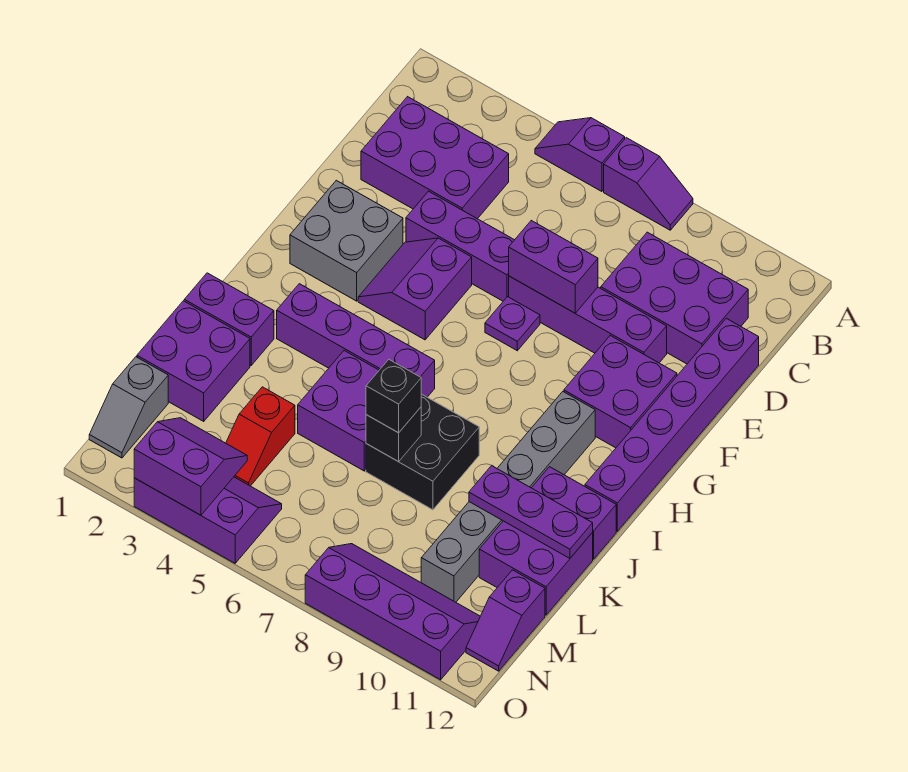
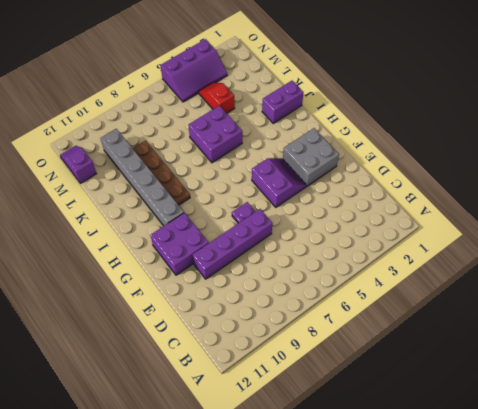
brown 1x4 plate [133,141,190,205] -> none
none -> purple 1x2 slope [535,118,625,192]
none -> purple 1x2 slope [604,138,693,230]
none -> purple 2x3 brick [361,97,509,219]

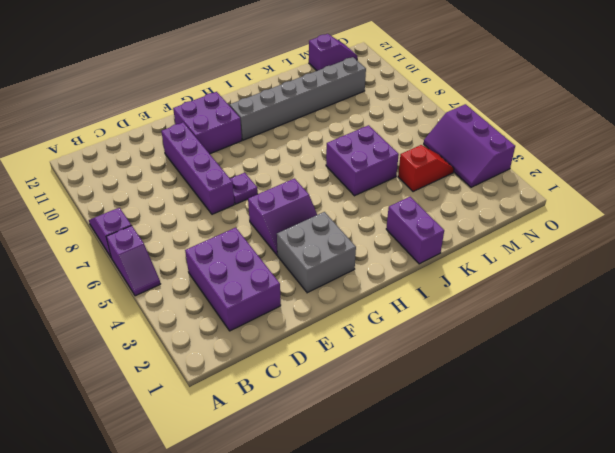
none -> purple 2x3 brick [601,232,748,364]
none -> purple 1x6 brick [585,318,759,531]
none -> purple 1x3 brick [406,191,514,301]

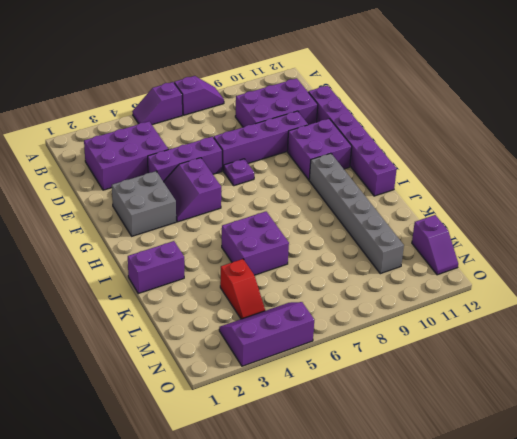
none -> purple 1x4 brick [277,284,435,397]
none -> black 2x2 brick [366,394,479,510]
none -> purple 1x2 brick [532,467,616,559]

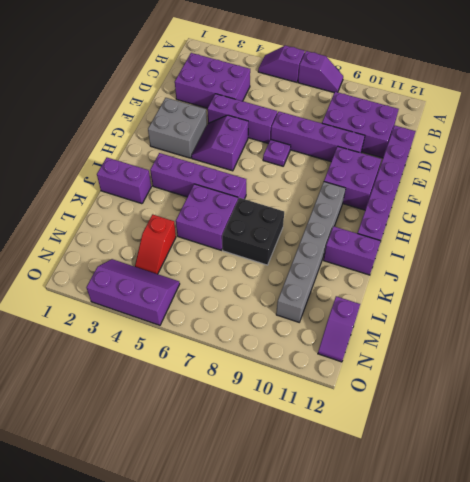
none -> purple 2x2 brick [137,301,250,421]
none -> purple 2x2 brick [479,521,593,615]
none -> grey 1x2 slope [89,357,168,458]

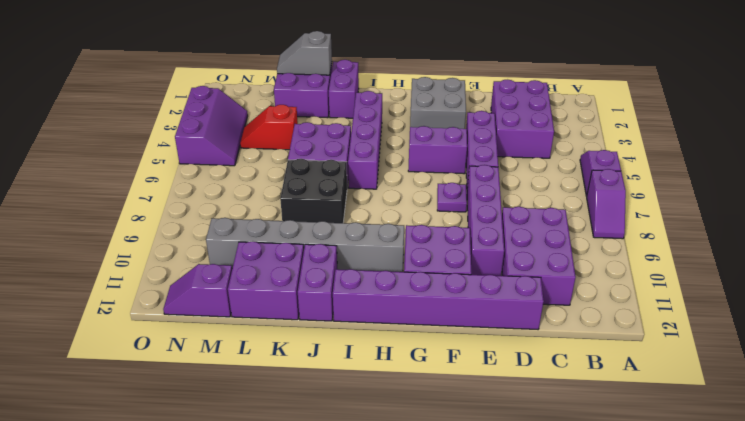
grey 1x2 slope [277,31,332,75] -> grey 1x2 slope moved to [89,357,168,458]
none -> purple 2x4 slope [305,544,480,680]
none -> purple 1x2 brick [509,221,598,313]
none -> black 1x1 brick [366,407,421,462]

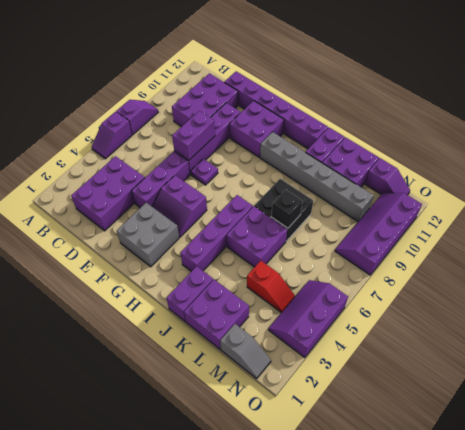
none -> purple 1x3 plate [469,466,593,558]
none -> purple 2x2 slope [134,418,247,515]
none -> black 1x1 brick [366,360,421,433]

